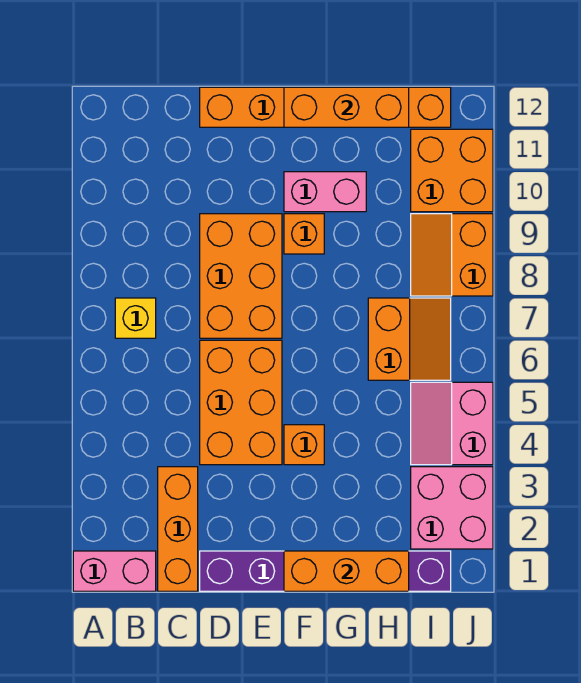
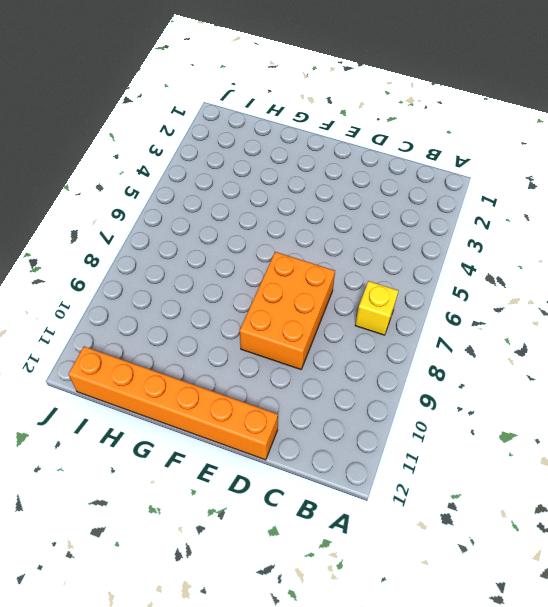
none -> pink 1x2 brick [73,551,156,591]
none -> orange 1x3 brick [158,467,198,591]
none -> purple 1x6 brick [200,551,451,591]

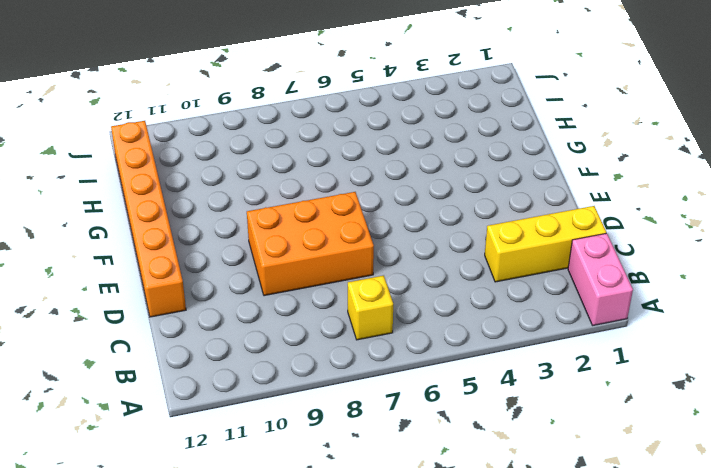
yellow 1x3 brick [485,206,606,282] -> orange 1x3 brick [158,467,198,591]
none -> purple 1x6 brick [200,551,451,591]
none -> orange 2x3 brick [200,340,282,465]
none -> orange 1x1 brick [284,425,324,465]

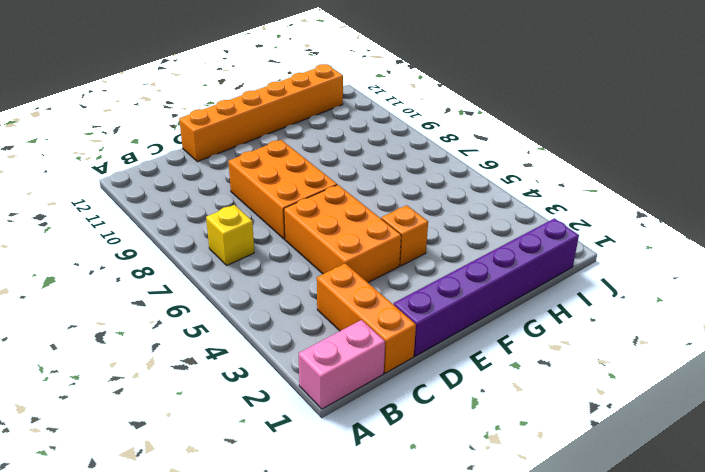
none -> orange 1x1 brick [284,214,324,254]
none -> pink 1x2 brick [284,172,366,212]
none -> orange 2x2 slope [368,298,451,380]

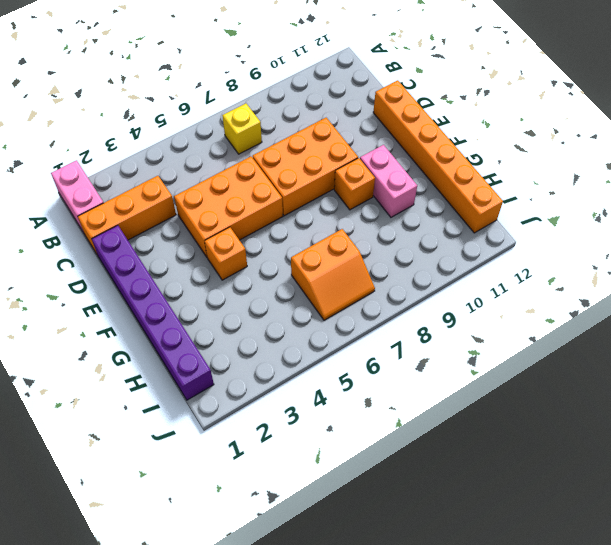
none -> pink 2x2 brick [411,467,493,549]
none -> pink 2x2 slope [411,382,493,465]
none -> orange 2x2 slope [411,214,493,296]

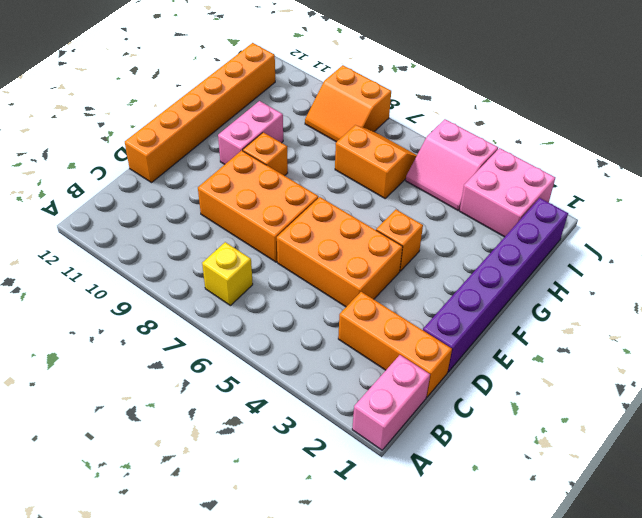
none -> orange 2x2 brick [411,129,493,212]
none -> orange 1x3 brick [284,551,409,591]
none -> orange 1x3 brick [284,87,409,127]

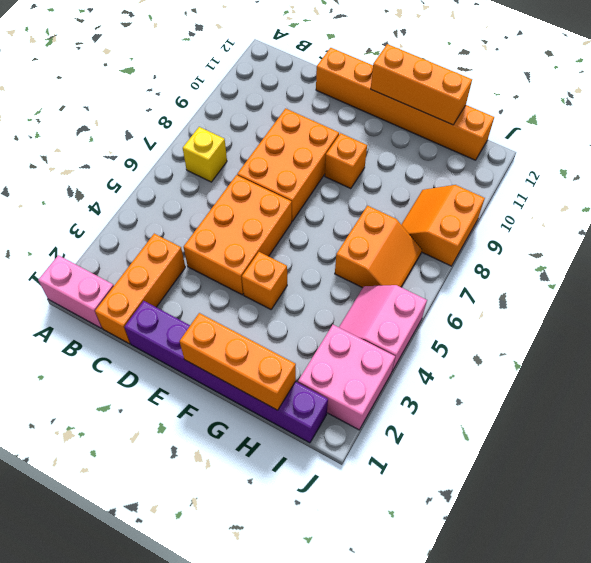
none -> pink 1x2 brick [284,172,366,212]
none -> orange 2x2 brick [411,129,493,212]

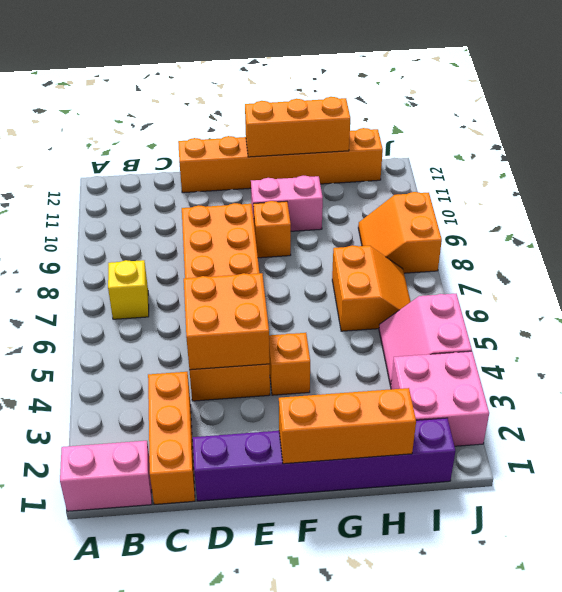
orange 2x2 brick [184,273,270,370] -> orange 2x2 brick moved to [411,129,493,212]

